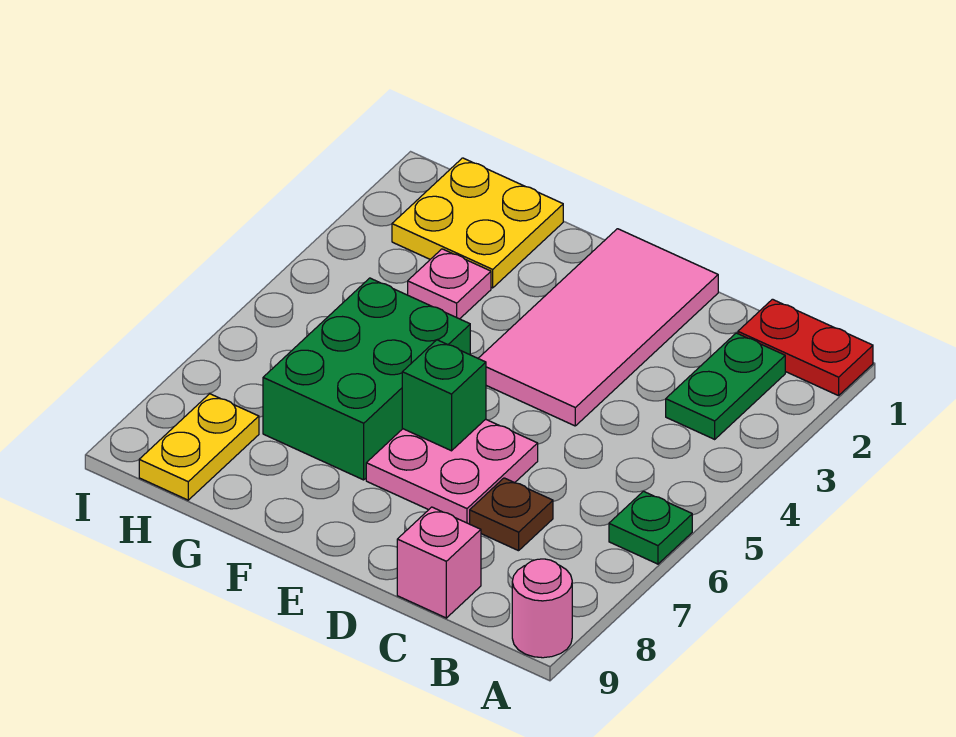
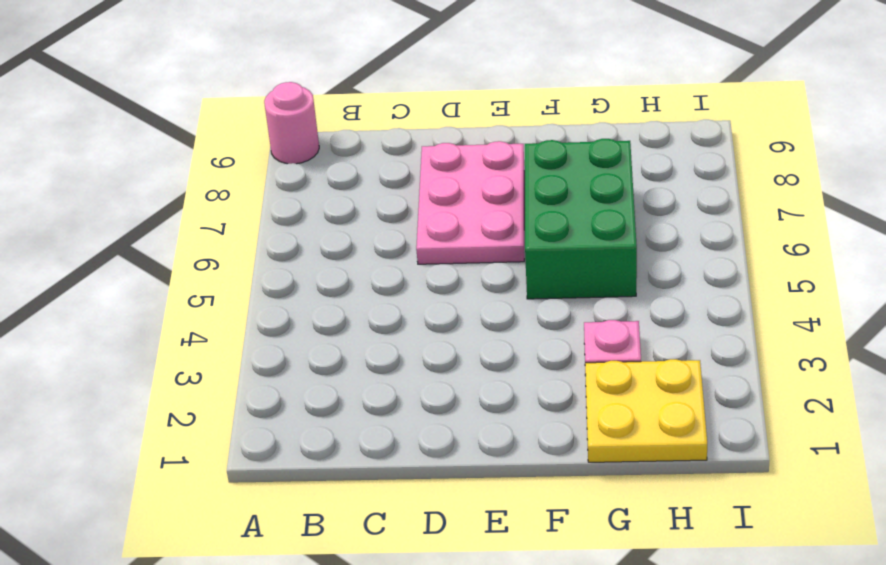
pink 2x3 plate [416,141,524,264] -> pink 2x2 plate [366,419,538,524]
none -> red 1x2 plate [738,299,873,396]
none -> green 1x1 plate [609,491,692,564]
none -> green 1x2 plate [666,333,785,439]

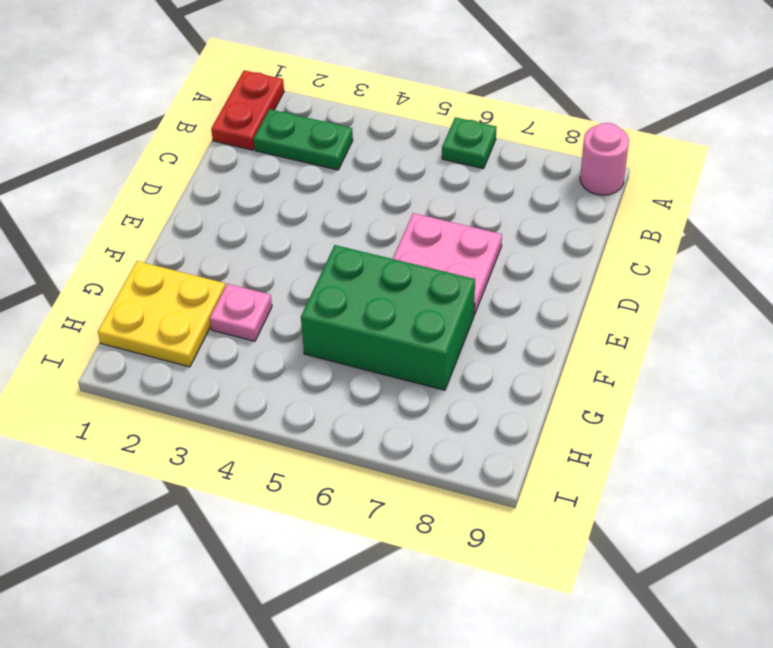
none -> brown 1x1 plate [470,478,553,551]
none -> pink 1x1 brick [397,507,481,618]
none -> pink 2x4 tile [478,229,718,426]

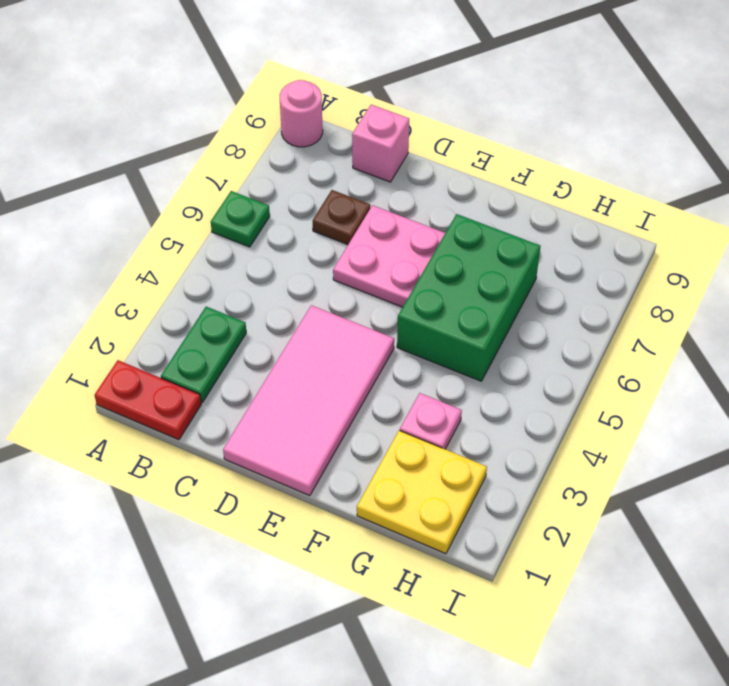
none -> yellow 1x2 plate [139,394,259,500]
none -> green 1x1 brick [402,340,486,451]

